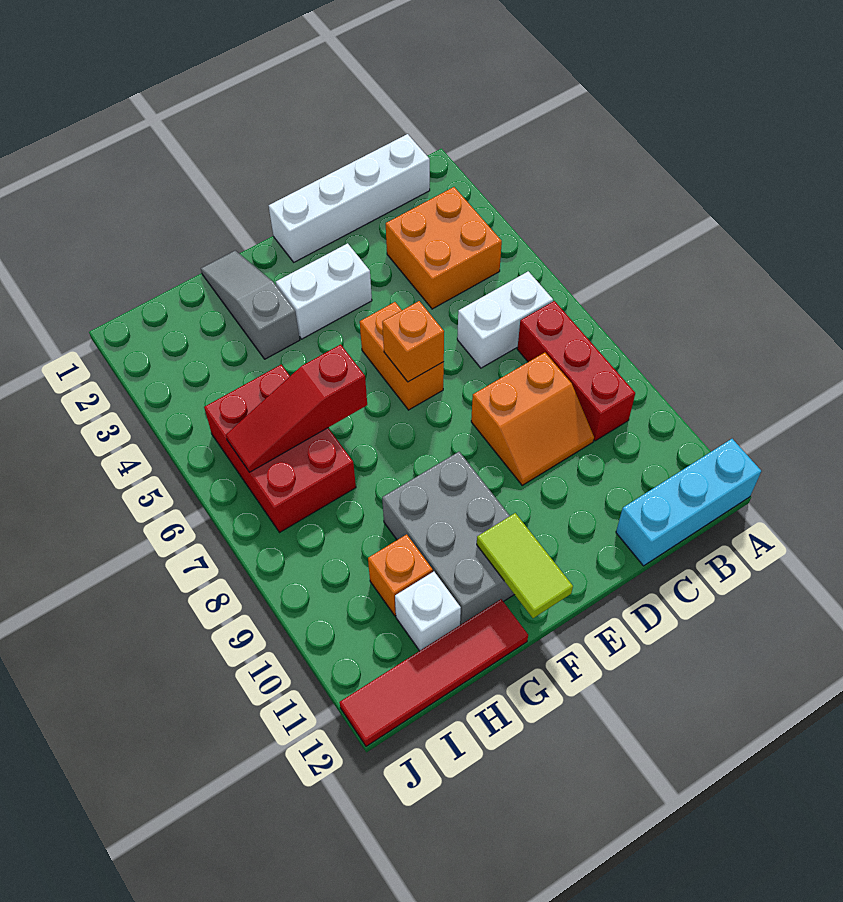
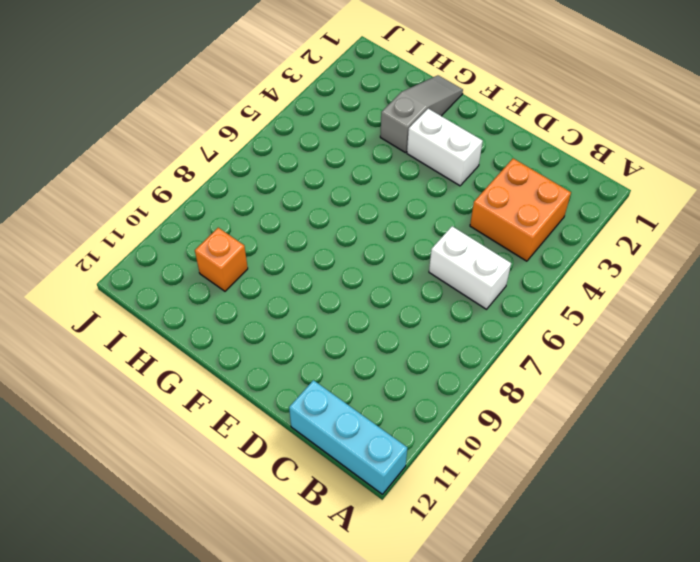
none -> white 1x4 brick [269,134,430,262]
none -> red 1x3 brick [517,301,635,441]
none -> orange 2x2 slope [471,353,594,485]

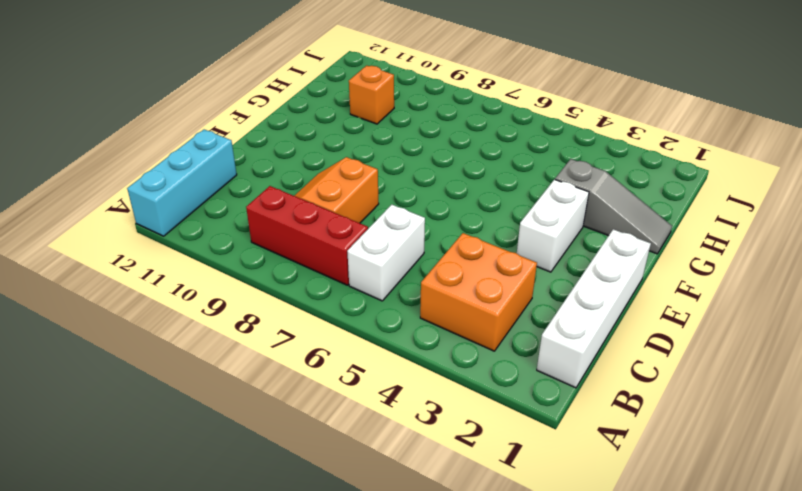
none -> orange 1x2 brick [360,302,444,410]
none -> grey 2x3 brick [382,452,514,625]
none -> red 1x4 tile [339,599,528,746]

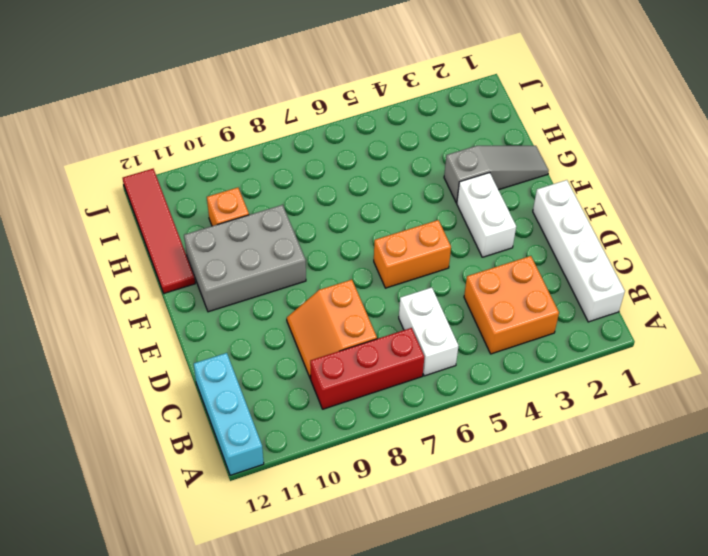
none -> red 2x3 brick [204,365,356,532]
none -> white 1x1 brick [395,572,461,651]
none -> orange 1x1 brick [382,301,444,382]

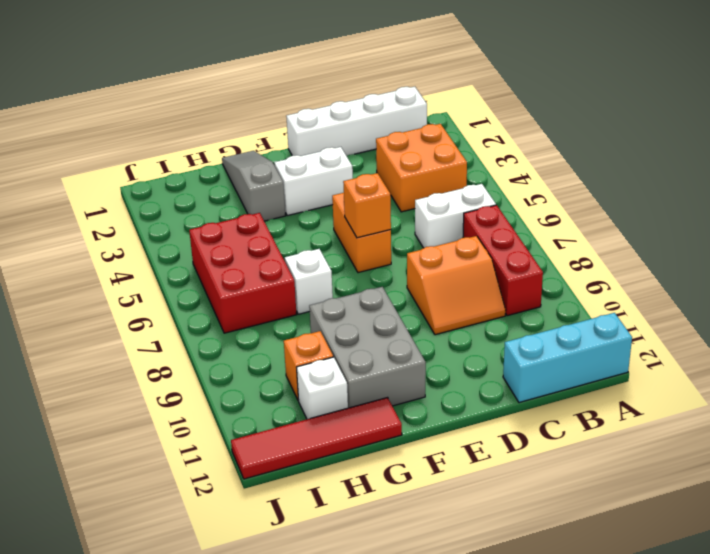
white 1x1 brick [285,249,333,314] -> none
none -> lime 1x2 tile [477,513,573,618]
none -> red 1x3 slope [226,344,367,472]

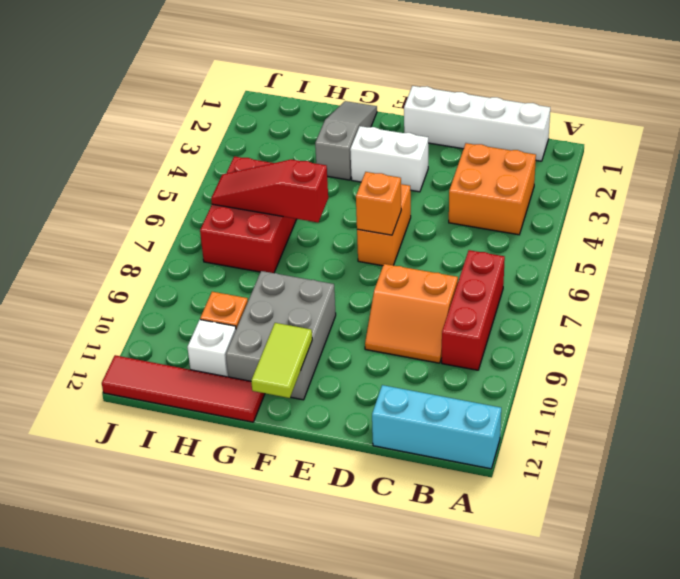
none -> white 1x2 brick [457,271,553,368]

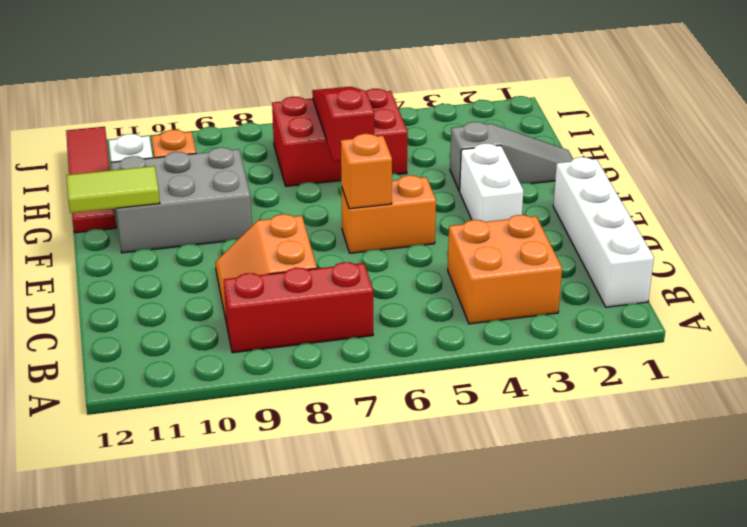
none -> cyan 1x3 brick [616,439,761,566]
none -> white 1x2 brick [457,271,553,368]

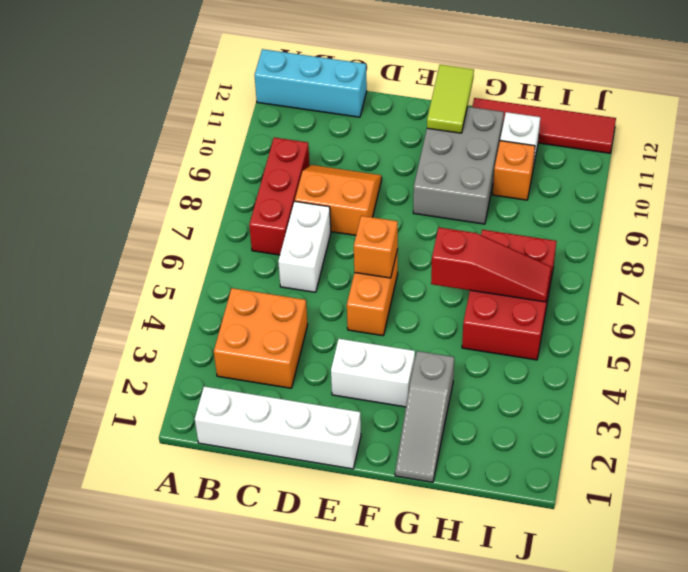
white 1x2 brick [278,201,331,292] -> white 1x2 brick turned to [457,271,553,368]

